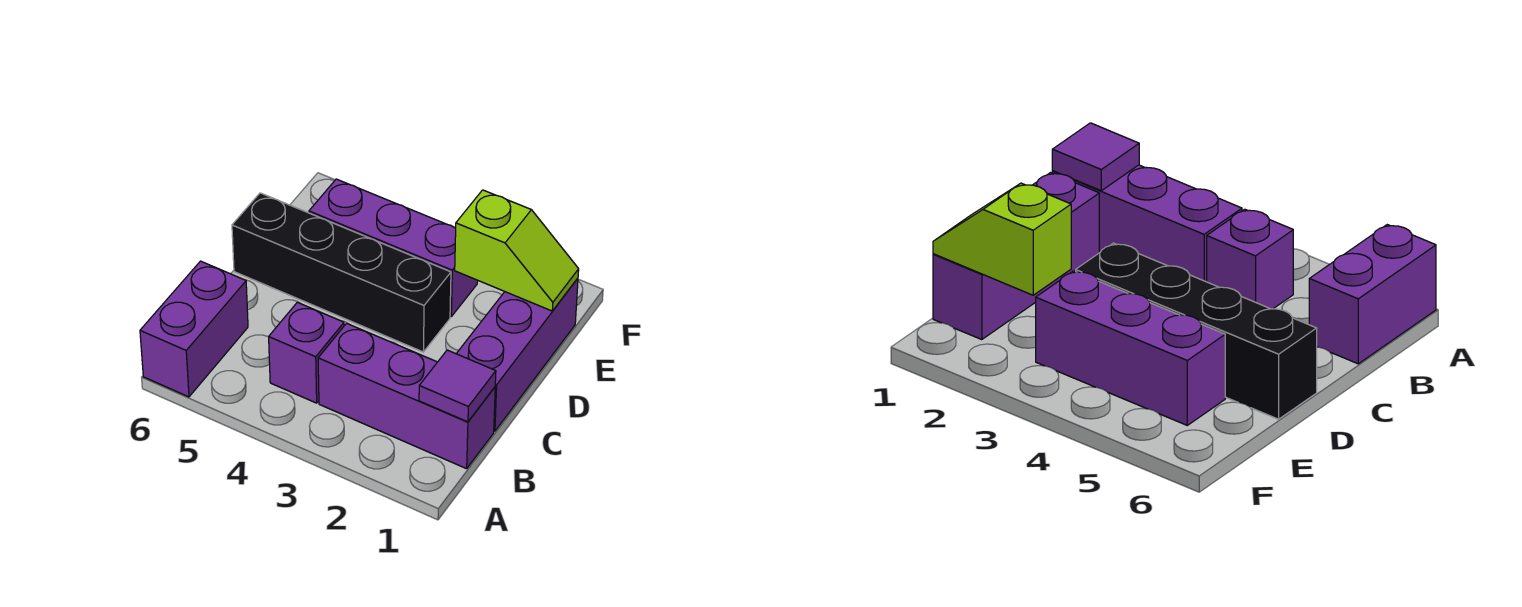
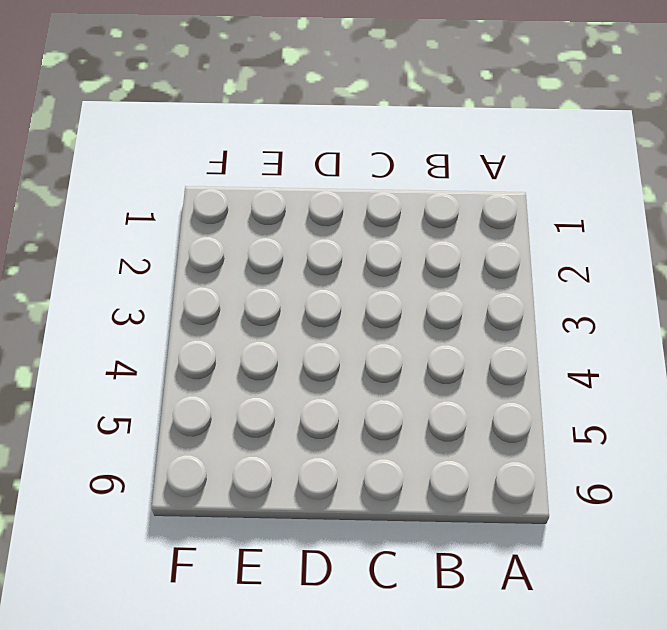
none -> purple 1x2 brick [140,261,248,397]
none -> purple 1x3 brick [318,323,495,469]

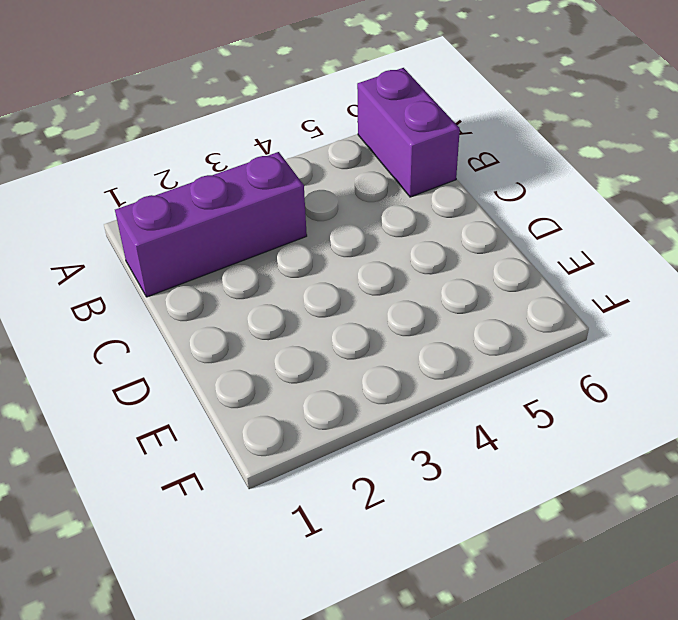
none -> purple 1x1 brick [269,302,344,403]
none -> purple 1x3 brick [456,278,578,431]

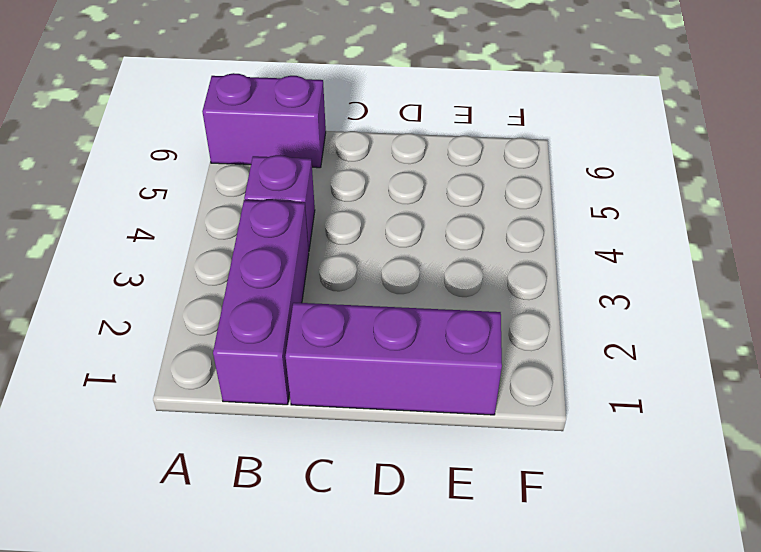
none -> black 1x4 brick [232,193,451,352]
none -> purple 1x3 brick [309,179,477,317]

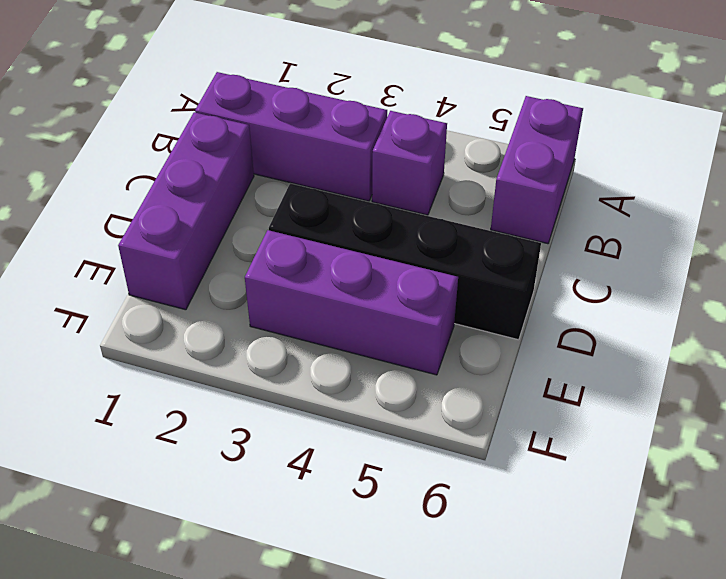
none -> purple 1x1 tile [419,350,496,422]
none -> lime 1x2 slope [455,190,579,311]

